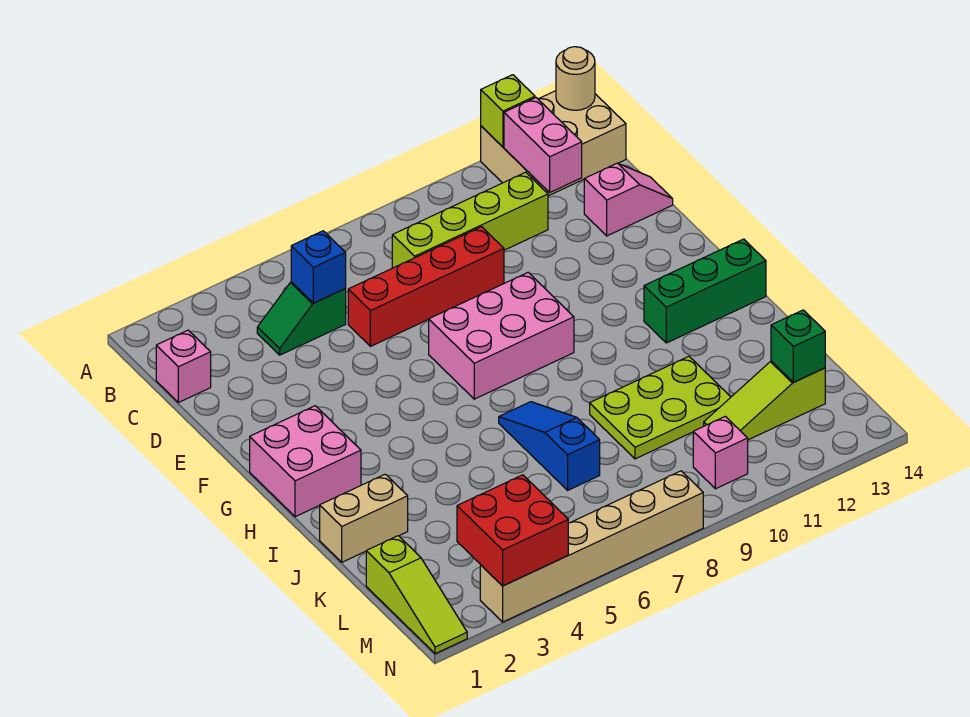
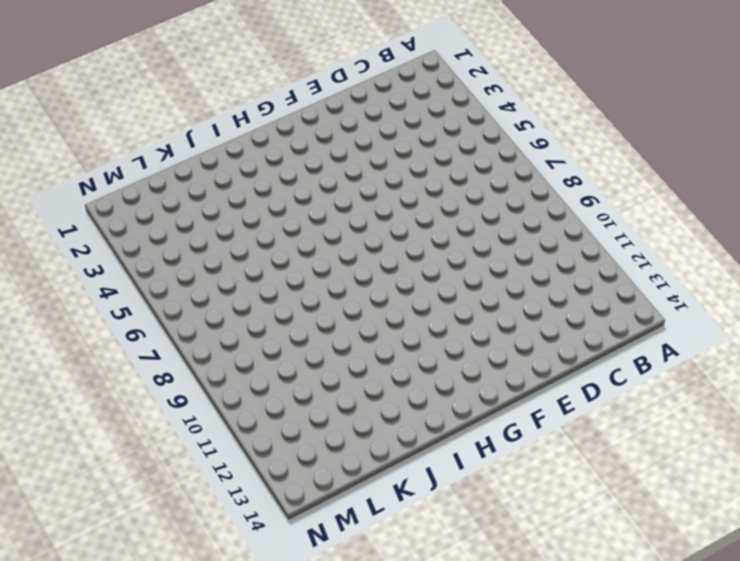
none -> tan 2x3 brick [481,91,626,196]
none -> pink 1x1 brick [156,330,211,403]
none -> green 1x2 slope [257,282,346,355]

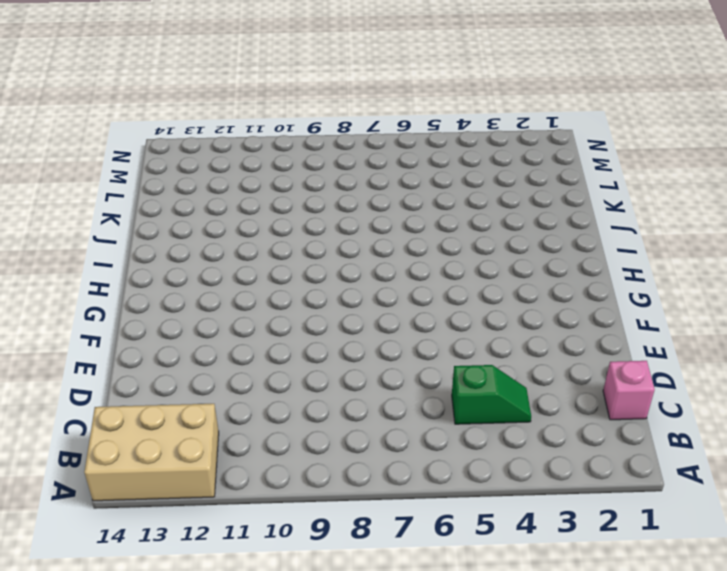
none -> lime 1x4 brick [392,172,548,268]
none -> red 1x4 brick [348,227,504,346]
none -> pink 1x2 slope [584,163,673,236]

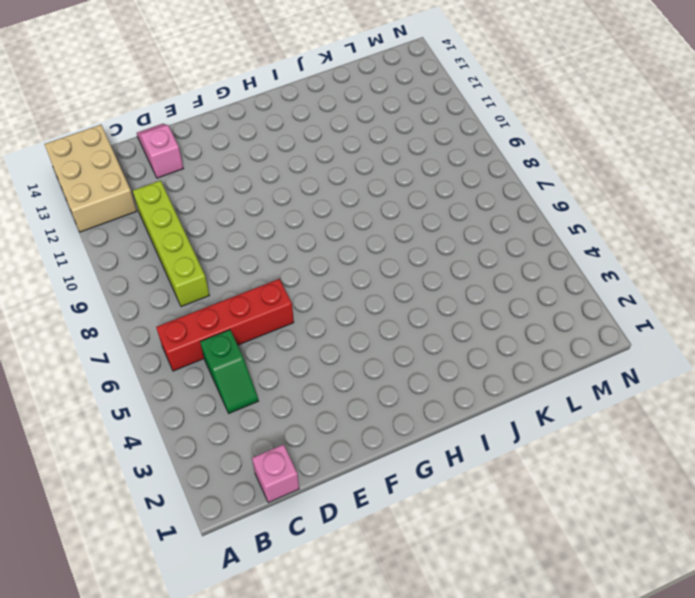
red 1x4 brick [156,279,294,371] -> red 1x4 brick turned to [348,227,504,346]
none -> pink 2x3 brick [429,272,574,399]
none -> pink 2x2 brick [250,406,361,517]
none -> green 1x3 brick [644,239,766,343]

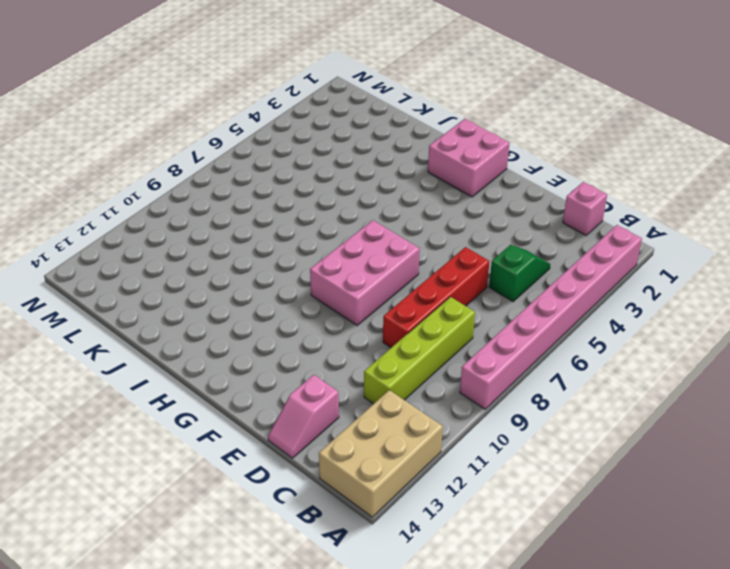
pink 1x8 brick [460,225,642,409] -> none
none -> green 1x3 brick [644,239,766,343]
none -> blue 1x3 slope [499,402,600,490]
none -> tan 1x2 brick [320,474,408,562]

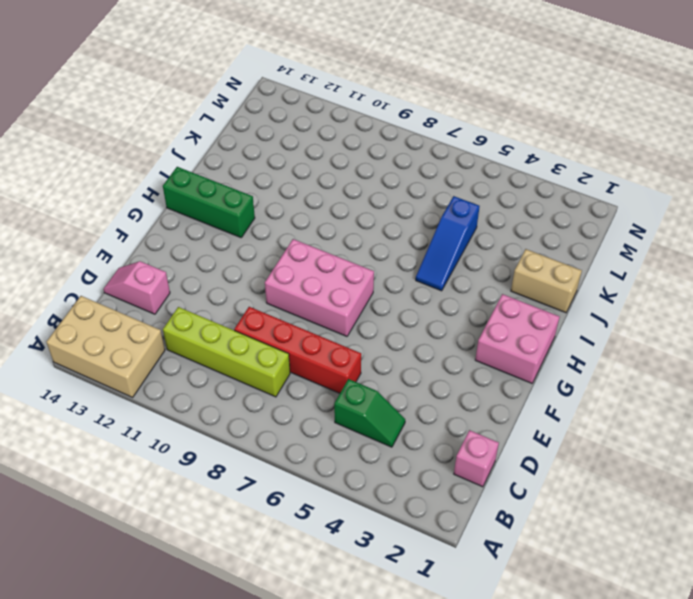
blue 1x3 slope [416,196,480,291] -> blue 1x3 slope moved to [499,402,600,490]
none -> lime 2x3 plate [590,356,731,459]
none -> lime 1x3 slope [366,536,467,654]
none -> lime 1x3 slope [704,361,825,440]

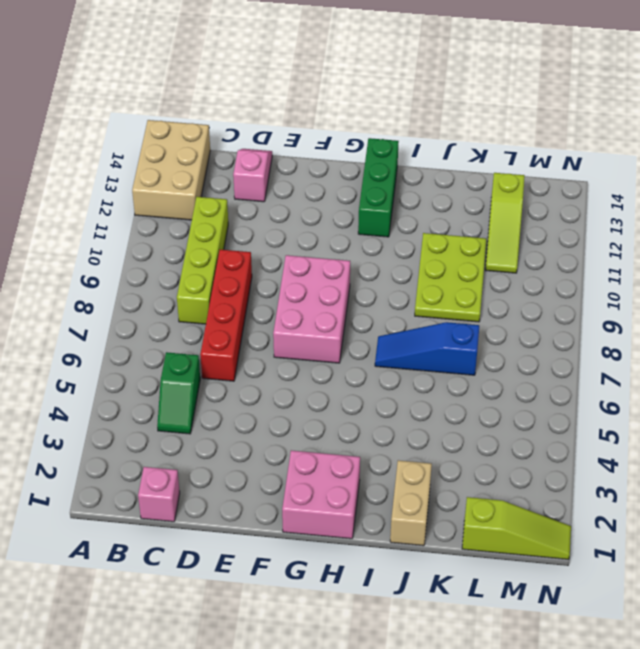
none -> pink 1x1 brick [693,416,748,489]
none -> tan 1x6 brick [480,471,703,622]
none -> lime 1x1 brick [481,75,535,147]

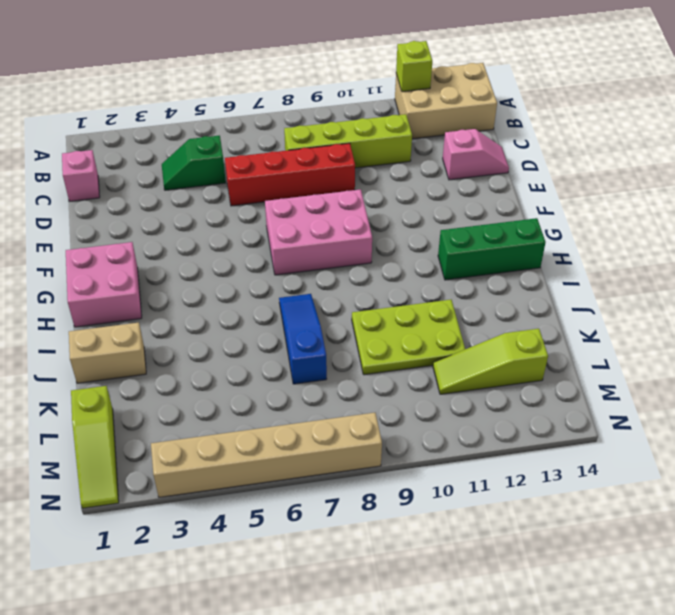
none -> pink 1x1 brick [693,416,748,489]
none -> tan 1x1 round brick [556,47,595,110]
none -> pink 1x2 brick [504,98,582,192]

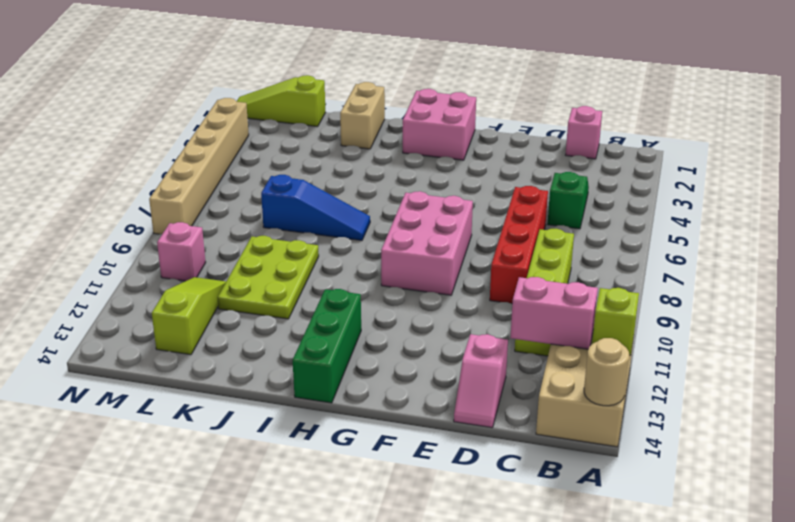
none -> blue 1x1 brick [291,231,346,303]
none -> green 1x1 brick [771,310,825,382]
none -> red 2x2 brick [457,475,568,586]

